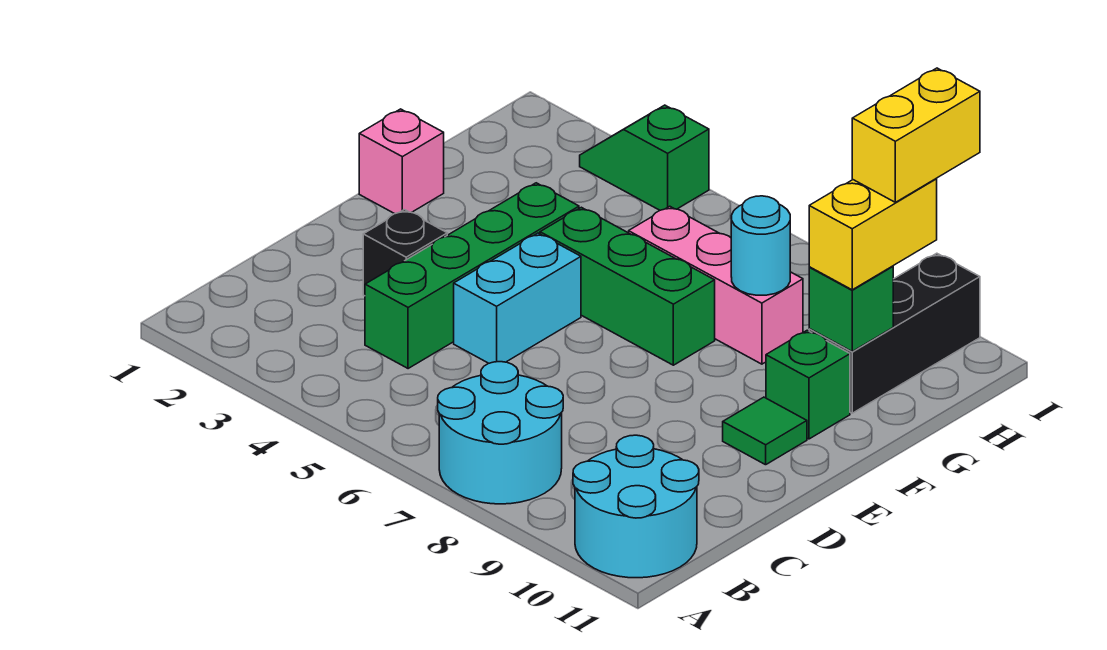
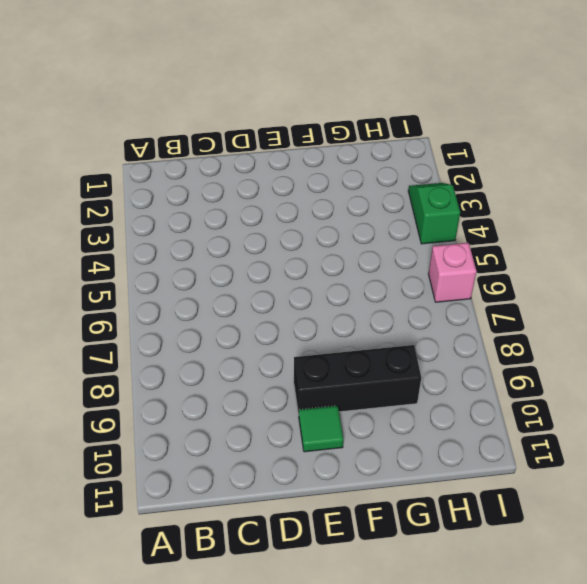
black 1x3 brick [294,345,421,415] -> black 1x3 brick moved to [809,253,980,413]
pink 1x1 brick [429,243,476,302] -> pink 1x1 brick moved to [359,109,444,214]
none -> cyan 2x2 round brick [438,362,563,504]
none -> cyan 2x2 round brick [573,435,699,578]
none -> green 1x4 brick [365,183,579,369]

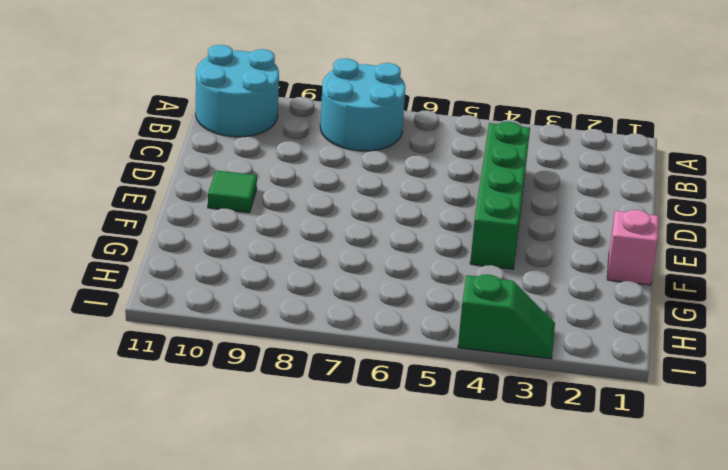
none -> black 1x1 brick [363,210,447,296]
none -> cyan 1x2 brick [454,233,581,363]
none -> green 1x3 brick [540,207,715,365]

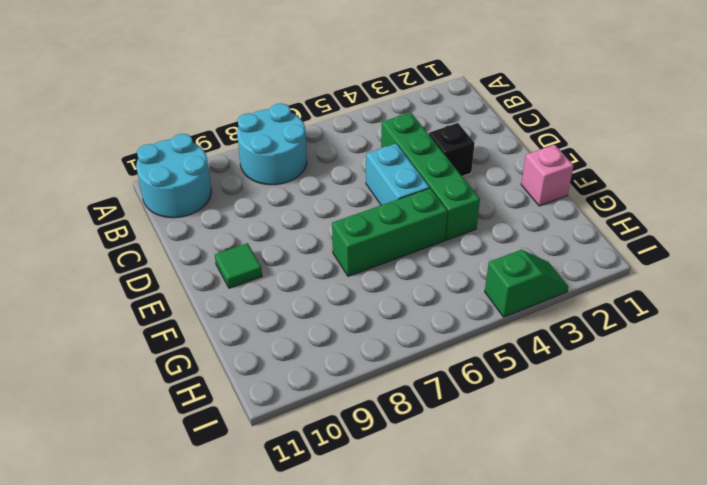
none -> green 1x1 brick [766,330,850,439]
none -> pink 1x3 brick [629,206,803,364]
none -> black 1x3 brick [809,253,980,413]

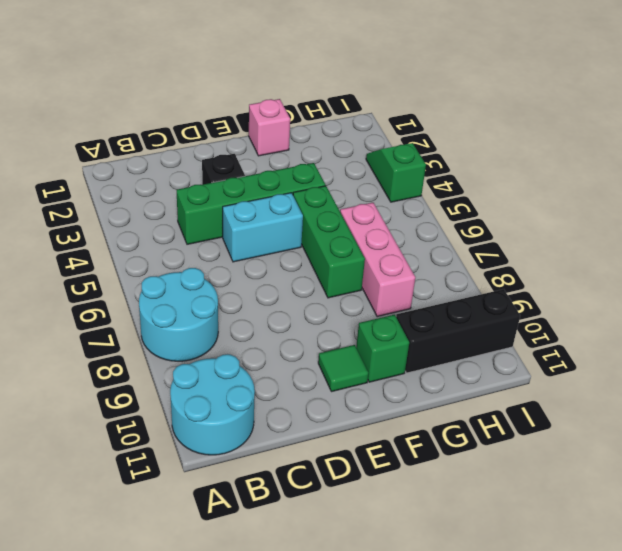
none -> cyan 1x1 round brick [731,196,790,295]
none -> green 1x1 brick [809,266,893,351]
none -> yellow 1x2 brick [809,179,937,290]

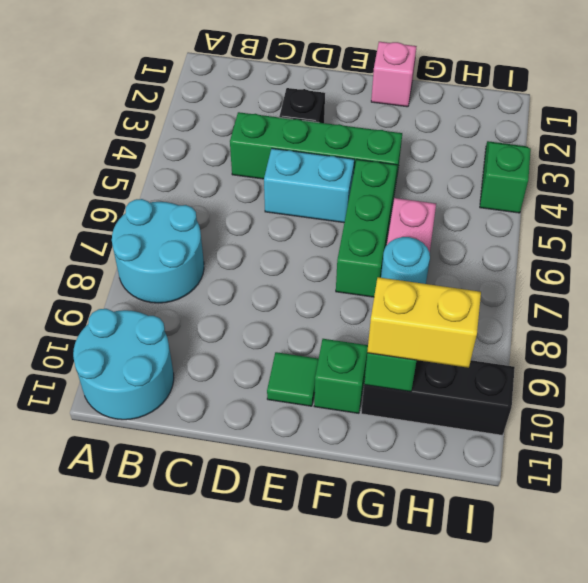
none -> yellow 1x2 brick [852,68,980,202]

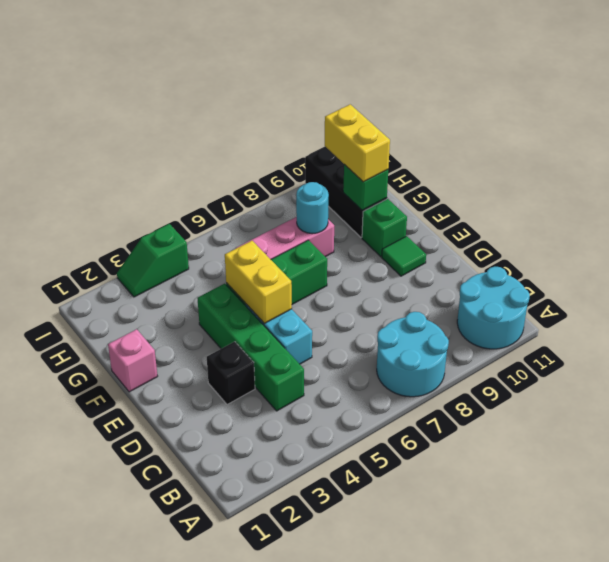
yellow 1x2 brick [225,241,292,323] -> yellow 1x2 brick moved to [852,68,980,202]

